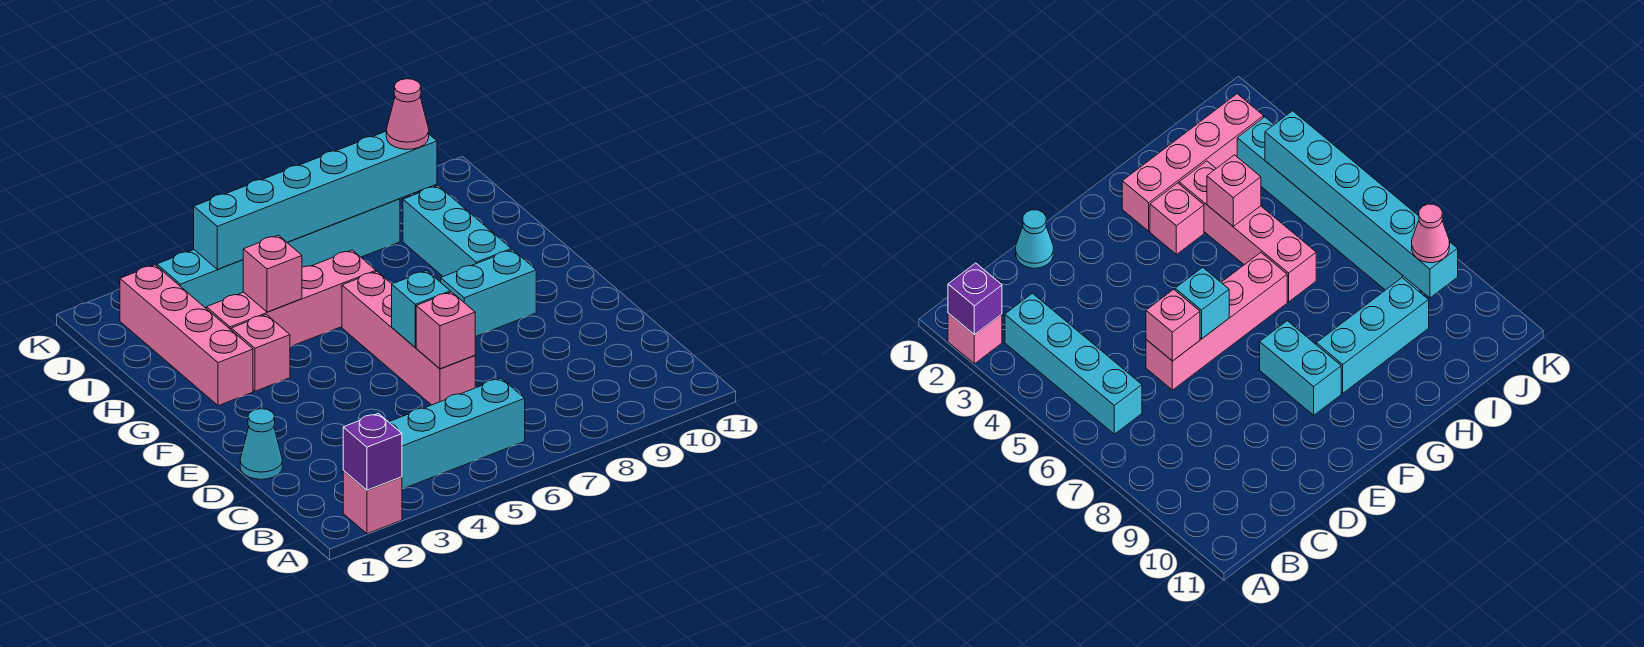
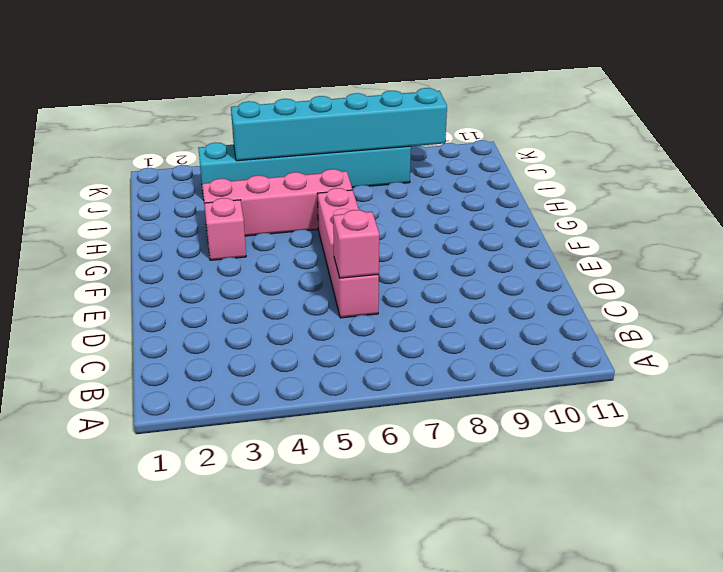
none -> pink 1x1 brick [343,471,402,534]
none -> cyan 1x4 brick [389,378,525,489]
none -> cyan 1x1 cone [240,409,282,479]

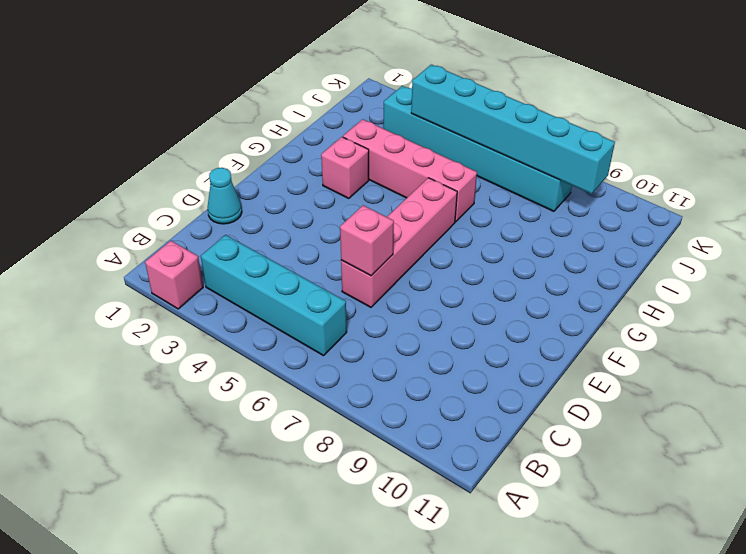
none -> cyan 1x2 brick [441,250,536,337]
none -> pink 1x4 brick [120,265,253,406]
none -> cyan 1x3 brick [403,186,511,276]

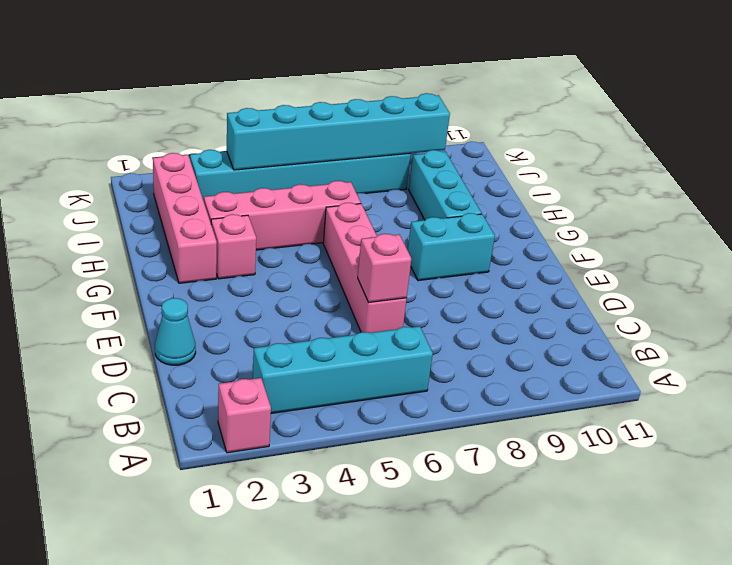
none -> purple 1x1 brick [343,413,402,490]
none -> cyan 1x1 brick [392,271,450,347]
none -> pink 1x1 brick [243,235,302,312]

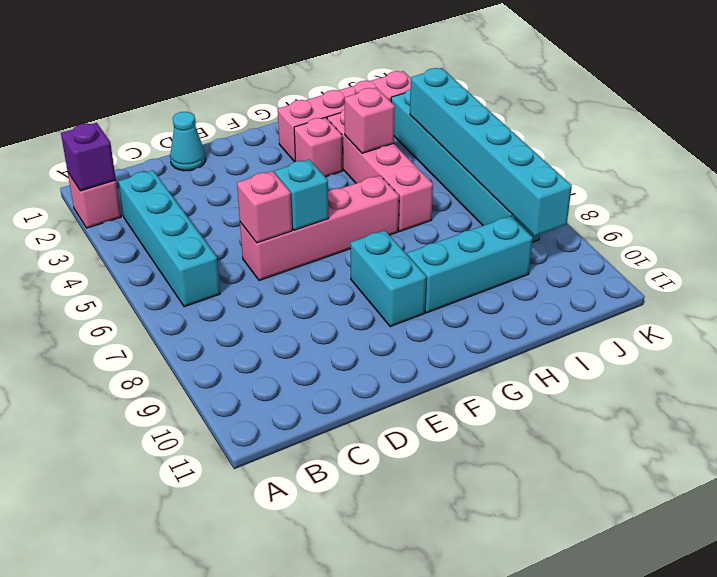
none -> pink 1x1 cone [386,79,429,149]

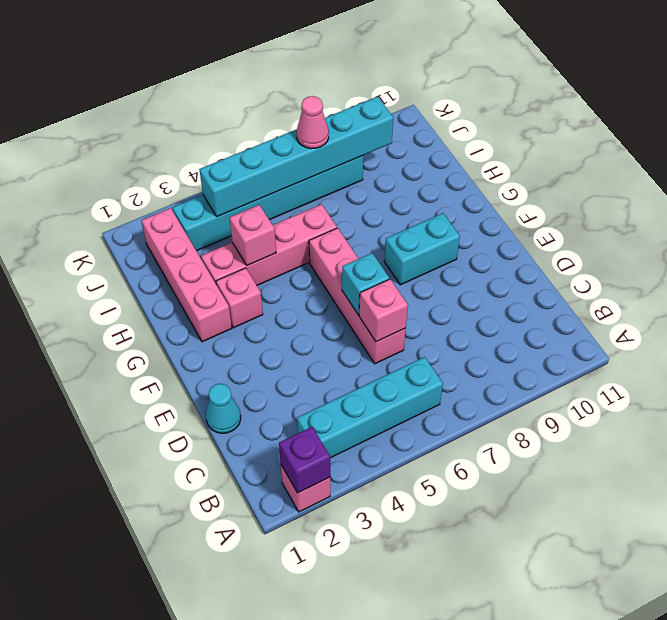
pink 1x1 cone [297,96,329,149] -> pink 1x1 cone moved to [386,79,429,149]
none -> cyan 1x3 brick [403,186,511,276]

